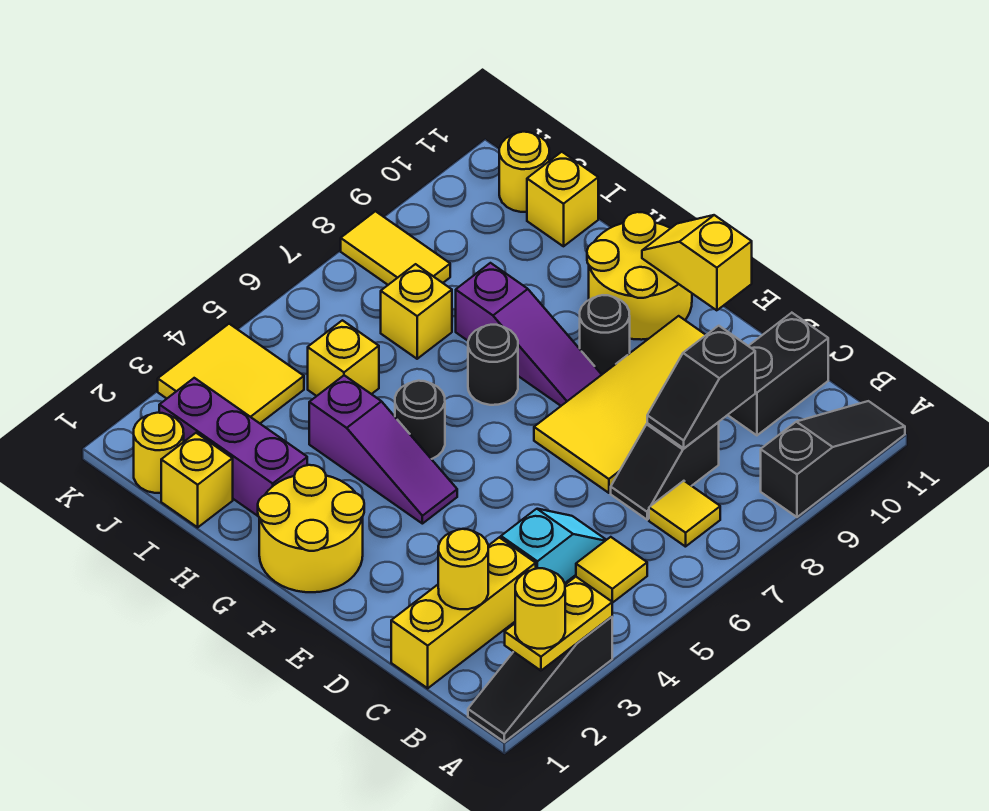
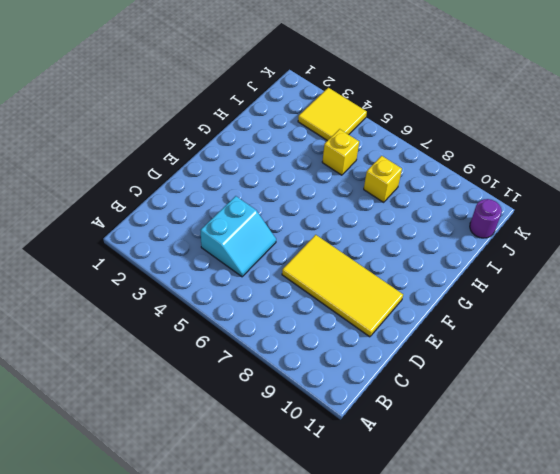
cyan 2x2 slope [200,196,276,277] -> cyan 1x2 slope [501,509,606,583]
purple 1x1 round brick [470,199,502,238] -> yellow 1x1 round brick [499,132,549,212]
none -> black 1x3 slope [468,617,612,742]
none -> black 1x3 slope [761,401,905,517]
none -> yellow 1x1 tile [576,537,647,603]
none -> yellow 1x1 tile [649,481,720,547]

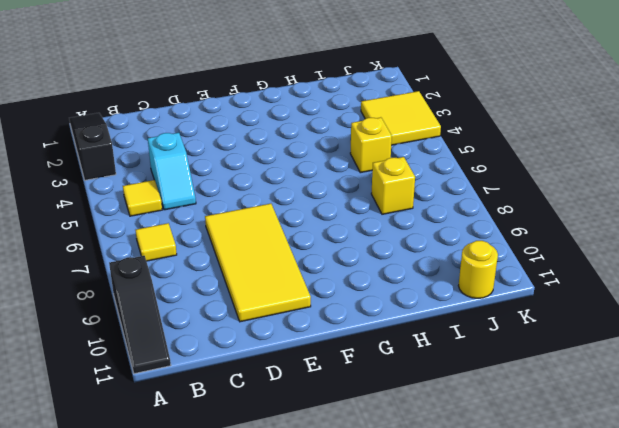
none -> yellow 1x3 brick [391,537,536,688]
none -> black 1x2 slope [611,423,719,520]
none -> black 1x2 brick [728,313,828,435]
none -> yellow 2x2 round brick [258,465,364,592]

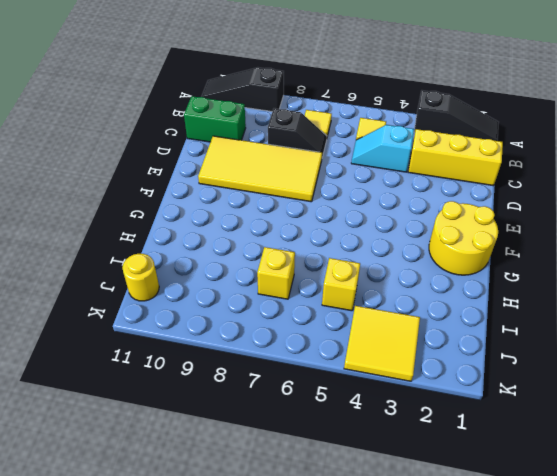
green 1x2 brick [184,96,246,142] -> black 1x2 brick [728,313,828,435]
none -> purple 1x3 slope [309,375,457,524]
none -> purple 1x3 slope [456,263,602,406]
none -> black 1x1 round brick [580,295,630,374]
none -> yellow 2x2 round brick [587,212,692,340]

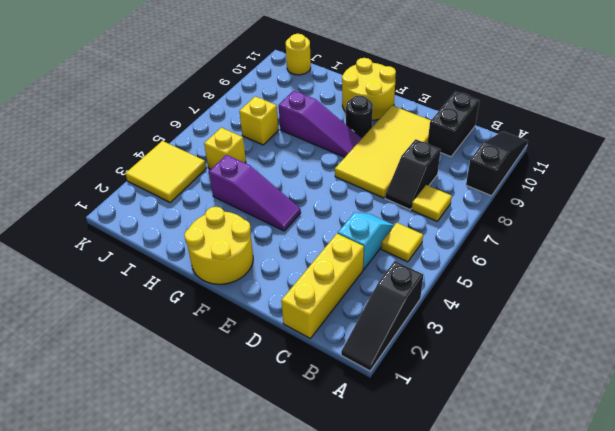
none -> black 1x1 round brick [395,381,445,459]
none -> black 1x1 round brick [468,325,518,405]
none -> purple 1x3 brick [159,378,307,516]
none -> yellow 1x1 brick [161,433,233,527]

